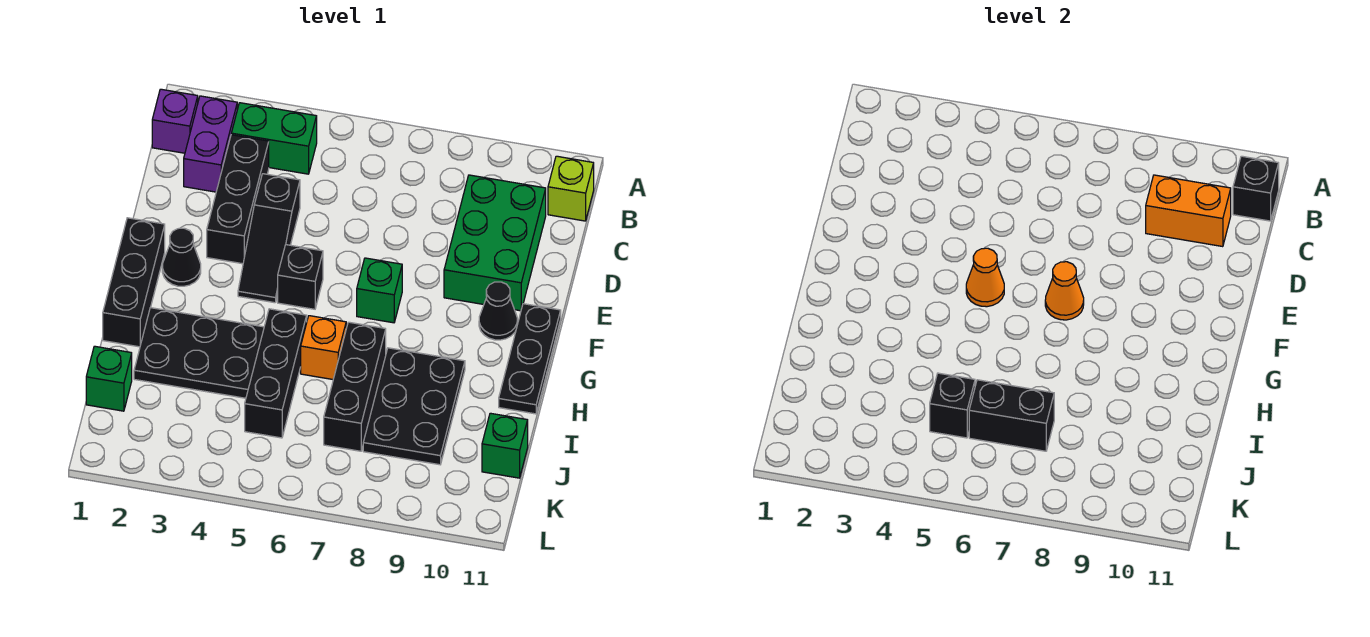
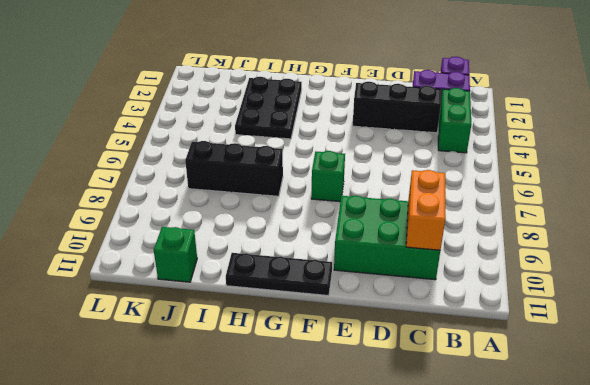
none -> lime 1x1 brick [548,156,594,221]
none -> black 1x3 slope [238,174,300,303]
none -> black 1x3 brick [103,218,165,347]

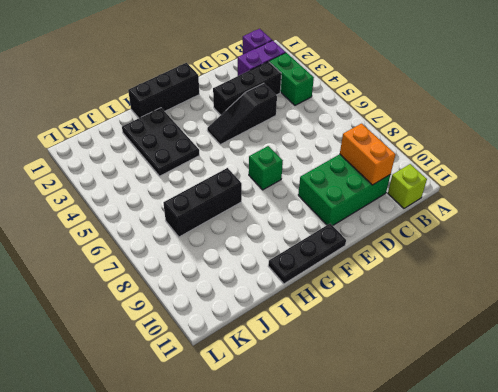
none -> black 1x1 cone [162,228,201,286]
none -> black 1x1 brick [278,245,323,309]
none -> black 1x1 cone [479,282,517,340]

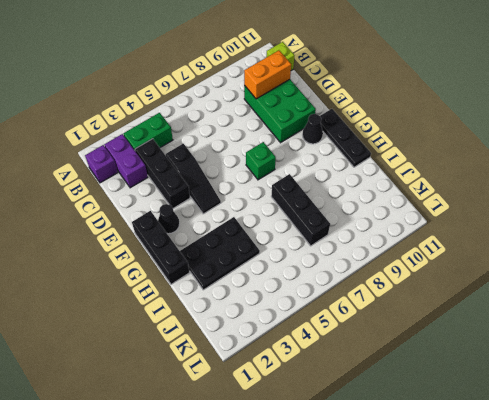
none -> black 1x1 brick [278,245,323,309]
none -> black 1x3 brick [245,309,307,438]
none -> orange 1x1 brick [301,316,346,379]

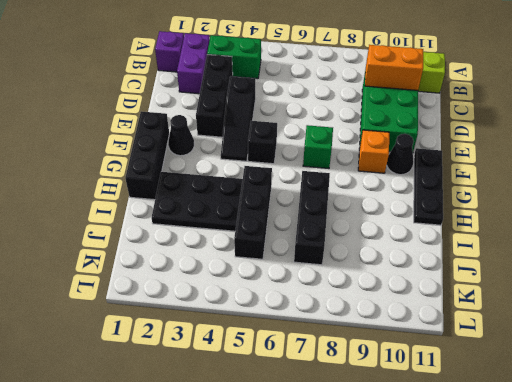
orange 1x1 brick [358,130,389,173] -> orange 1x1 brick moved to [301,316,346,379]
none -> black 2x3 plate [363,348,465,465]
none -> green 1x1 brick [86,346,132,411]
none -> green 1x1 brick [482,413,528,478]

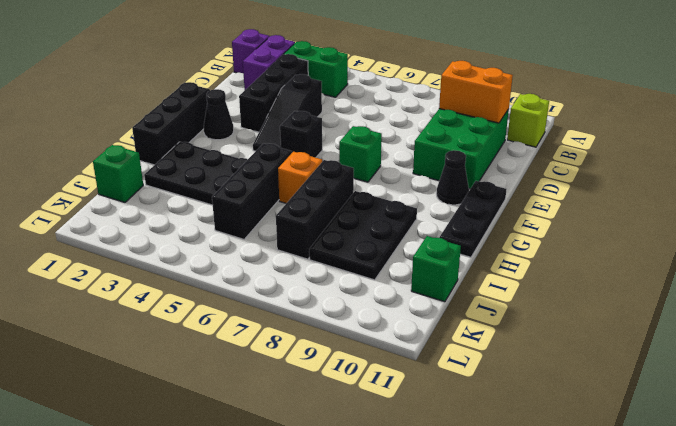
none -> black 1x1 brick [1233,156,1279,221]
none -> orange 1x1 cone [966,248,1004,307]
none -> orange 1x1 cone [1045,262,1084,320]

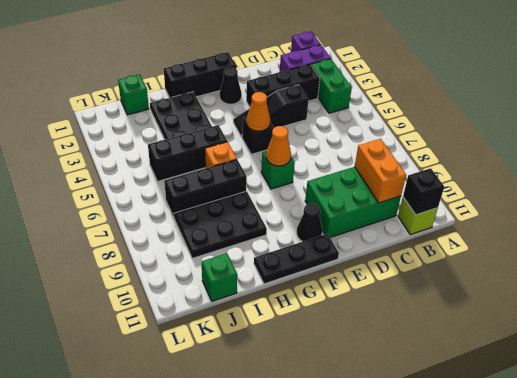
none -> black 1x1 brick [930,373,975,438]
none -> black 1x2 brick [969,380,1054,451]

